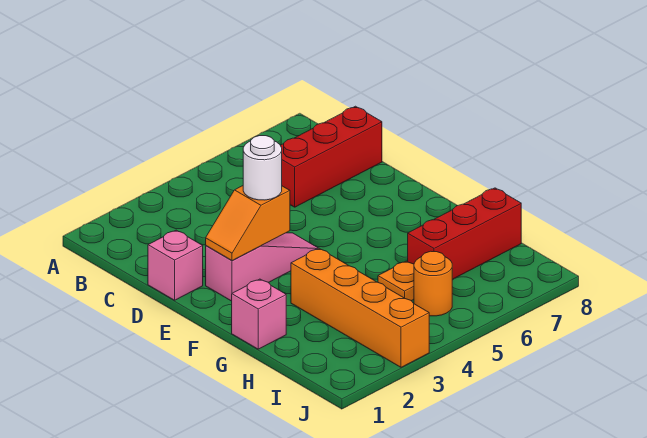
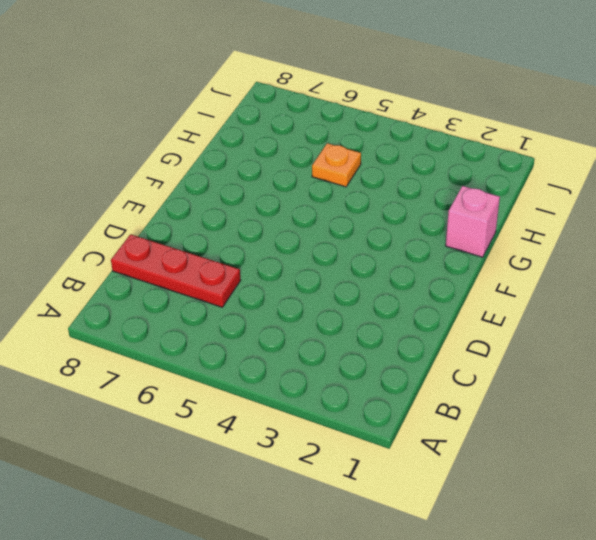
red 1x3 plate [111,234,241,307] -> red 1x3 brick [280,106,382,207]
none -> pink 1x1 brick [148,230,203,300]
none -> pink 1x3 slope [206,233,319,301]

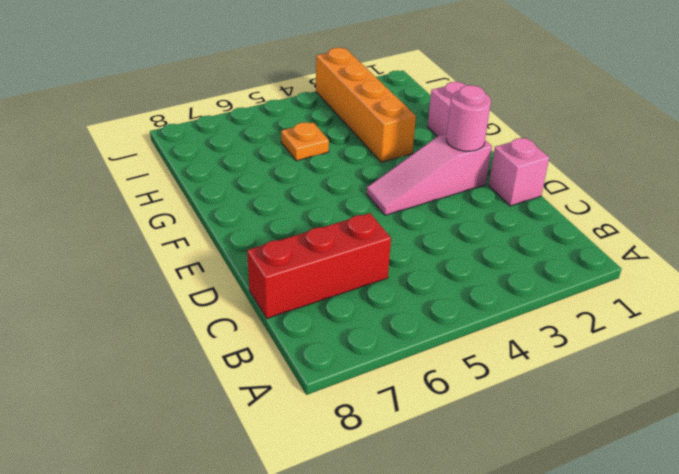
pink 1x1 round brick [446,85,491,151] -> orange 1x2 slope [206,186,290,261]
none -> red 1x3 brick [408,188,521,279]
none -> orange 1x1 round brick [414,251,452,316]

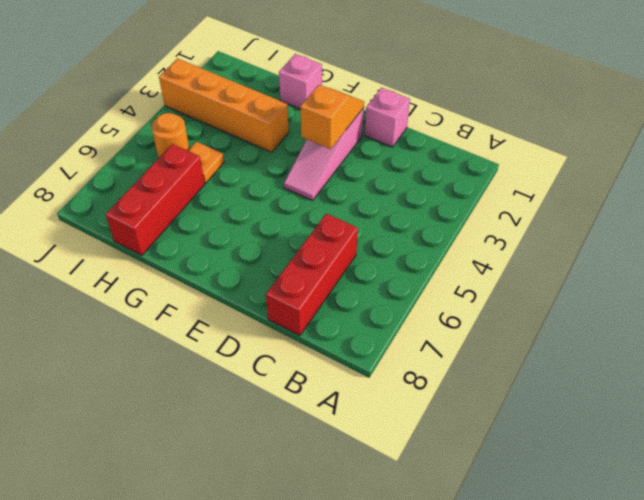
none -> white 1x1 round brick [243,136,282,200]

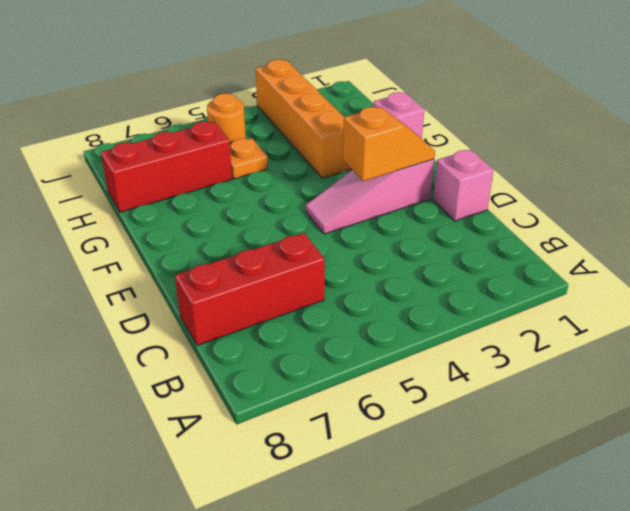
none -> white 1x1 round brick [243,136,282,200]

